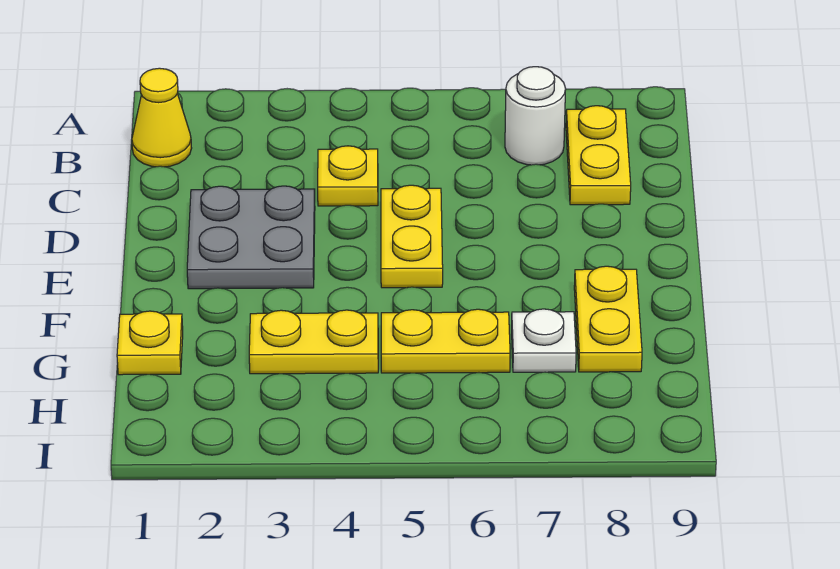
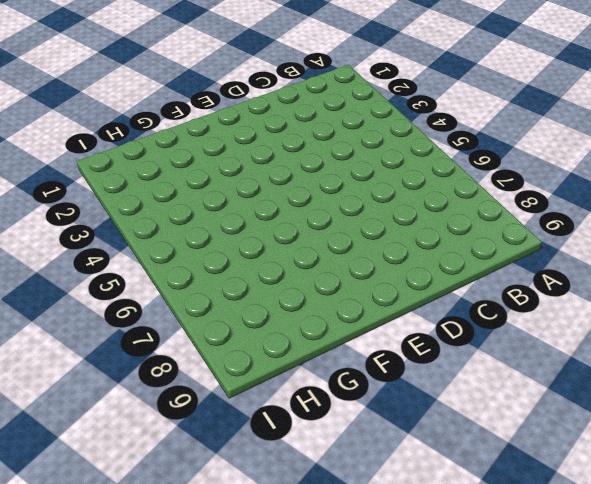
none -> yellow 1x1 cone [132,68,192,167]
none -> white 1x1 round brick [505,67,566,165]

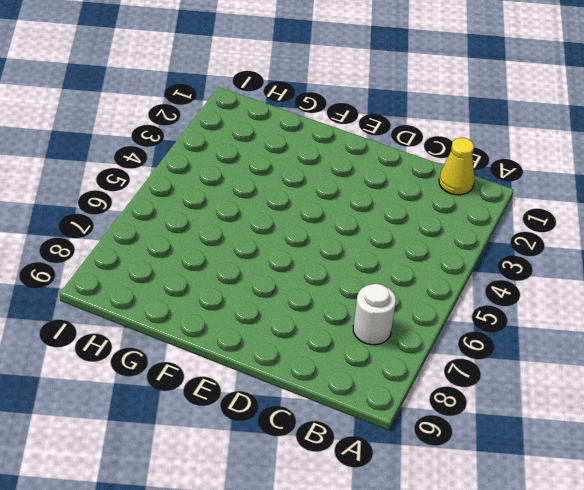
none -> yellow 1x2 plate [566,106,631,205]
none -> yellow 1x1 plate [318,146,378,206]

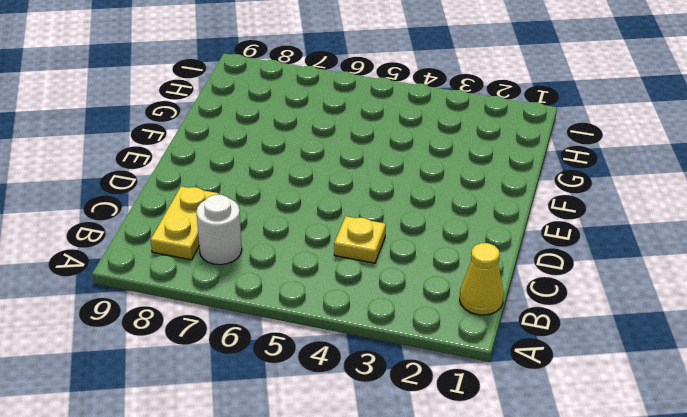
none -> grey 2x2 plate [187,186,315,289]
none -> yellow 1x2 plate [381,185,443,288]

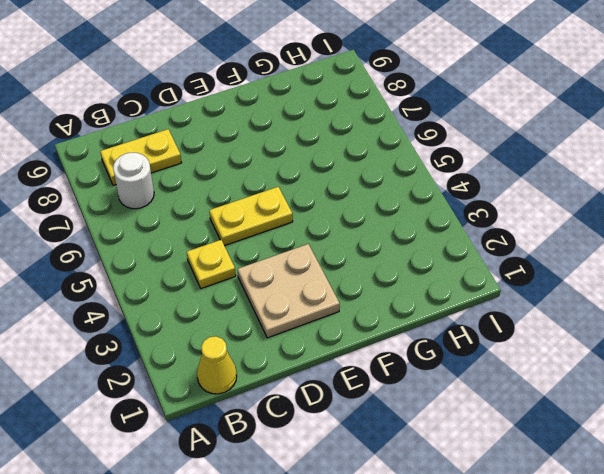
tan 2x2 plate [238,244,340,338] -> grey 2x2 plate [187,186,315,289]
none -> yellow 1x2 plate [574,266,642,372]
none -> yellow 1x1 plate [117,311,183,375]

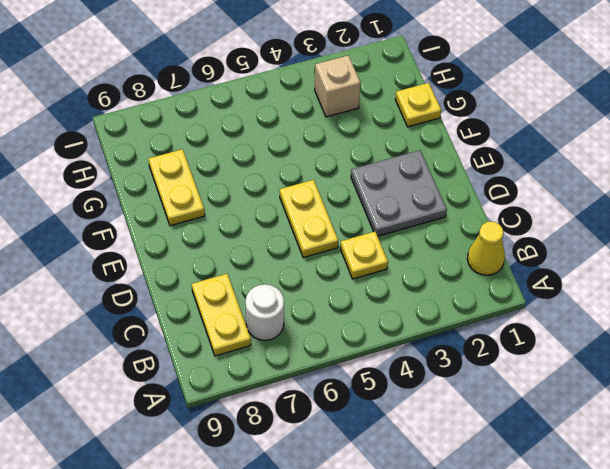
tan 1x1 brick [315,55,360,117] -> none
none -> yellow 1x2 plate [249,310,378,374]
none -> yellow 1x2 plate [381,309,510,373]

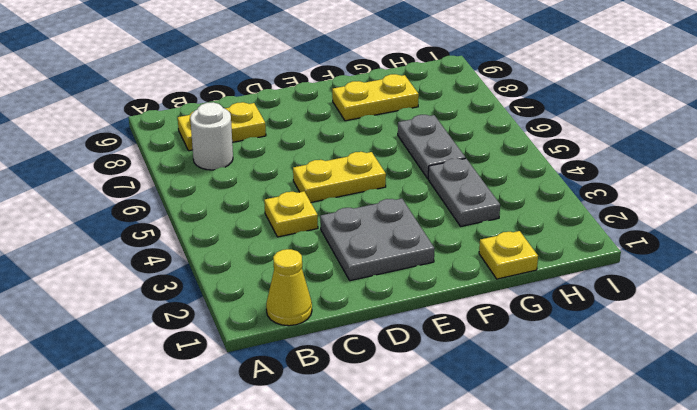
grey 1x2 plate [428,158,500,226] -> yellow 1x2 plate [249,310,378,374]
grey 1x2 plate [398,115,466,178] -> yellow 1x2 plate [381,309,510,373]
none -> white 1x1 plate [512,309,576,372]

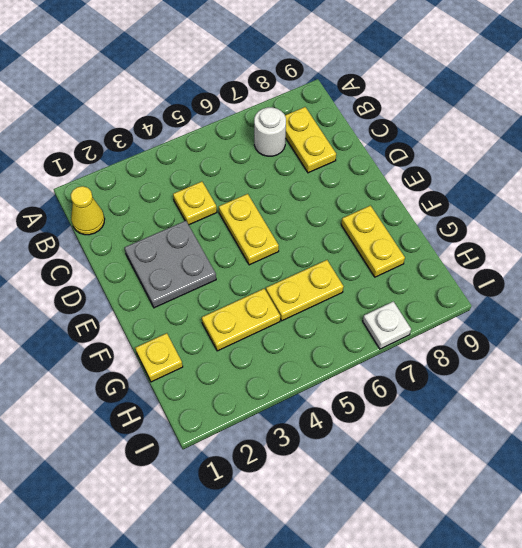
white 1x1 plate [363,302,411,349] -> white 1x1 plate moved to [512,309,576,372]

